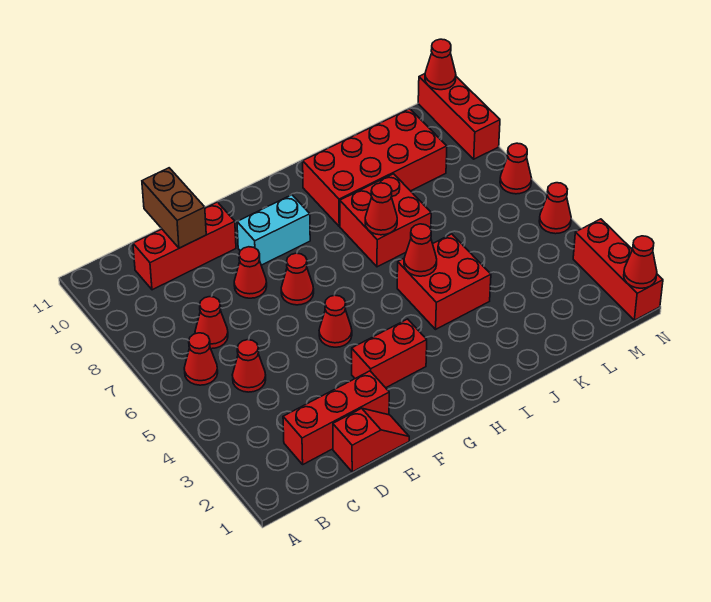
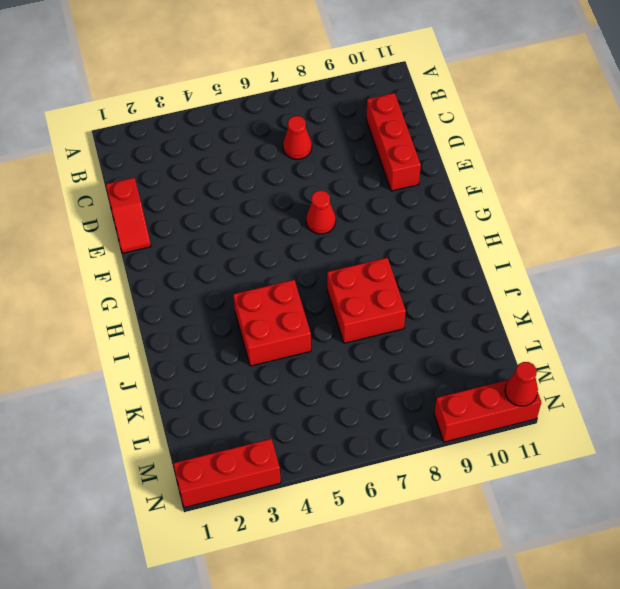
none -> red 1x1 cone [184,333,218,385]
none -> red 1x3 brick [283,371,389,464]
none -> red 1x1 cone [232,340,266,392]

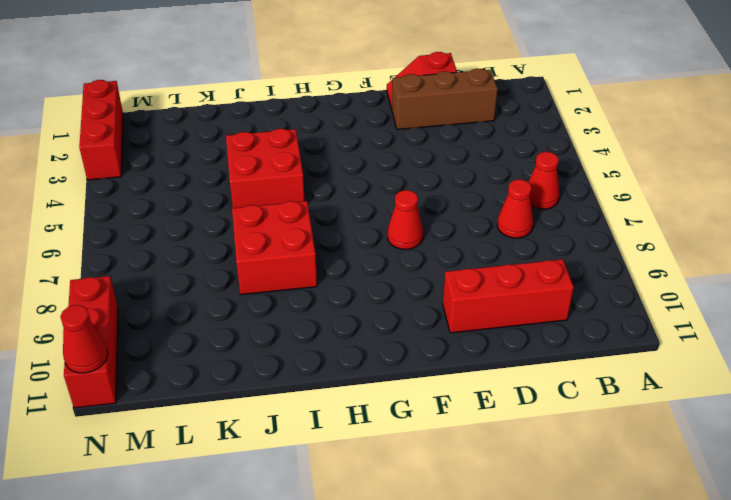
brown 1x3 brick [392,68,498,130] -> red 1x3 brick [283,371,389,464]
none -> red 1x1 cone [232,340,266,392]
none -> red 1x1 cone [234,247,267,298]
none -> red 1x2 brick [352,319,427,388]

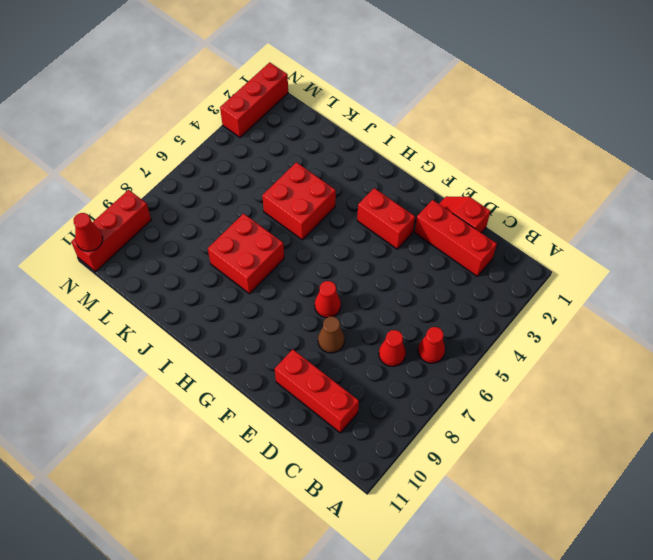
brown 1x1 cone [318,317,345,353] -> red 1x1 cone [234,247,267,298]
none -> red 1x1 cone [232,340,266,392]
none -> red 1x1 cone [319,295,352,347]
none -> cyan 1x2 brick [237,195,310,265]

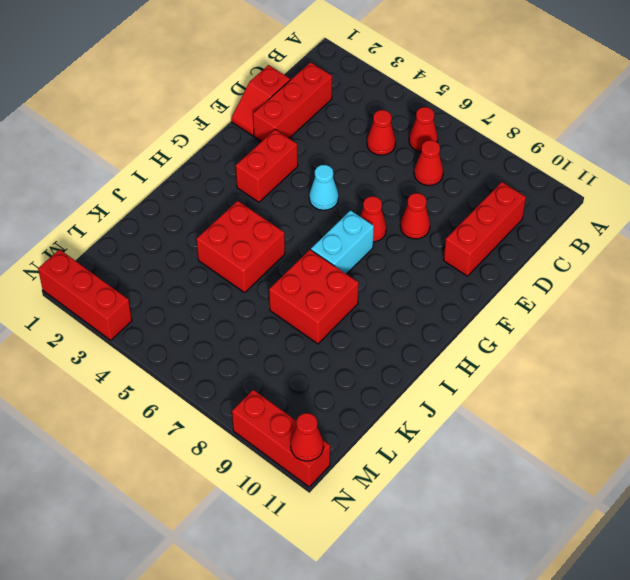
cyan 1x1 cone [309,165,338,210] -> red 1x1 cone [319,295,352,347]
cyan 1x2 brick [311,210,374,274] -> cyan 1x2 brick moved to [237,195,310,265]
none -> red 2x4 brick [303,109,447,226]
none -> red 1x1 cone [539,183,571,234]
none -> red 1x1 cone [500,143,532,194]

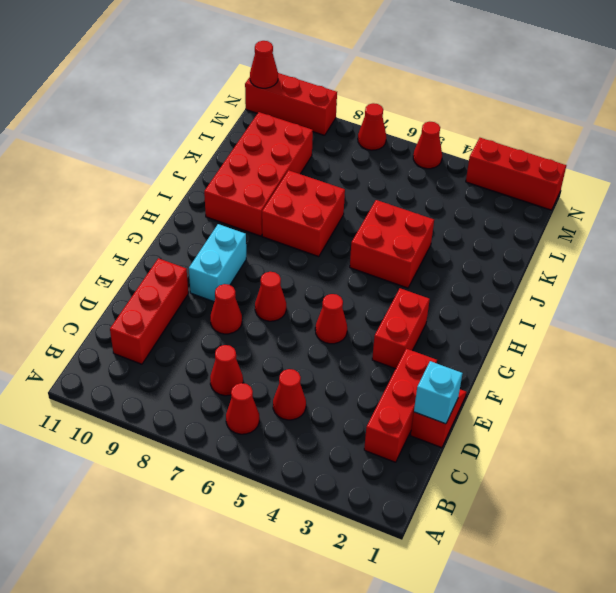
cyan 1x1 brick [414,361,463,424] -> none
none -> brown 1x2 brick [142,168,206,248]
none -> red 1x1 cone [404,224,437,276]
none -> red 1x1 cone [365,183,397,235]

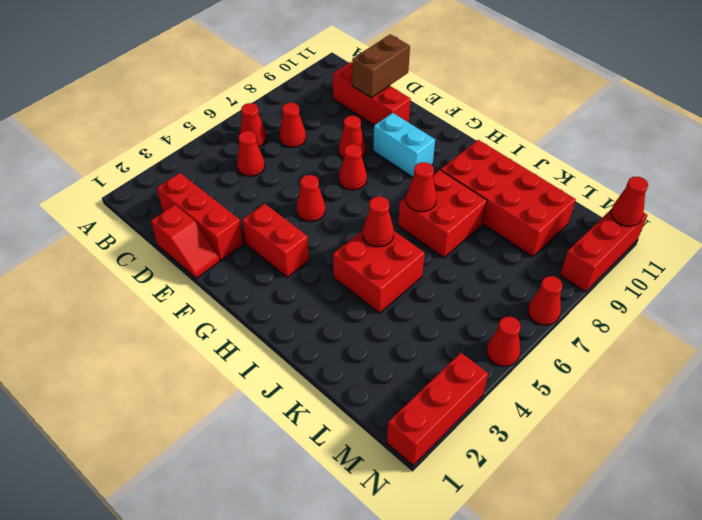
none -> red 1x1 cone [624,236,657,288]

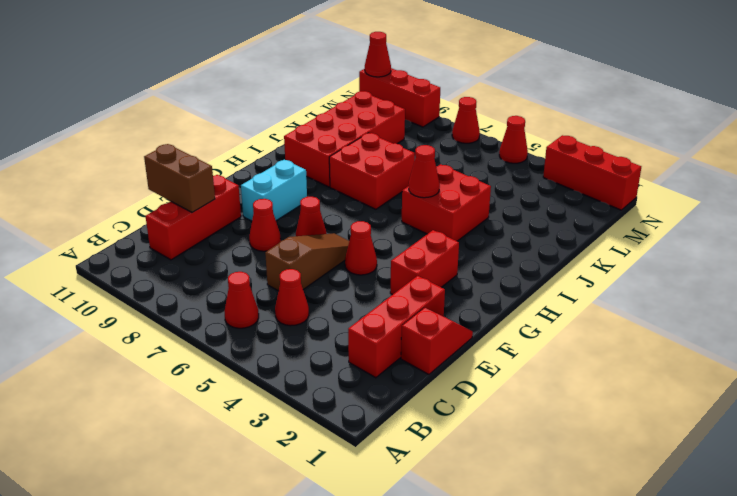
brown 1x3 slope [265,233,349,291] -> none
none -> red 1x1 cone [195,297,228,349]
none -> red 1x1 cone [365,183,397,235]
none -> red 1x1 cone [624,236,657,288]

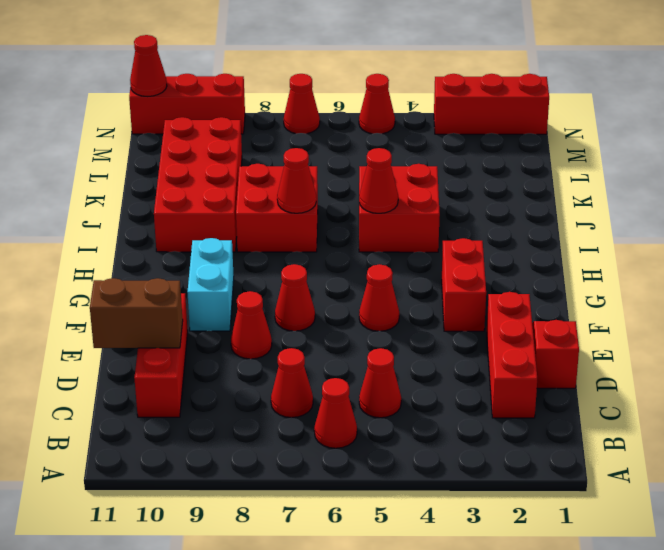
none -> red 1x1 cone [624,236,657,288]

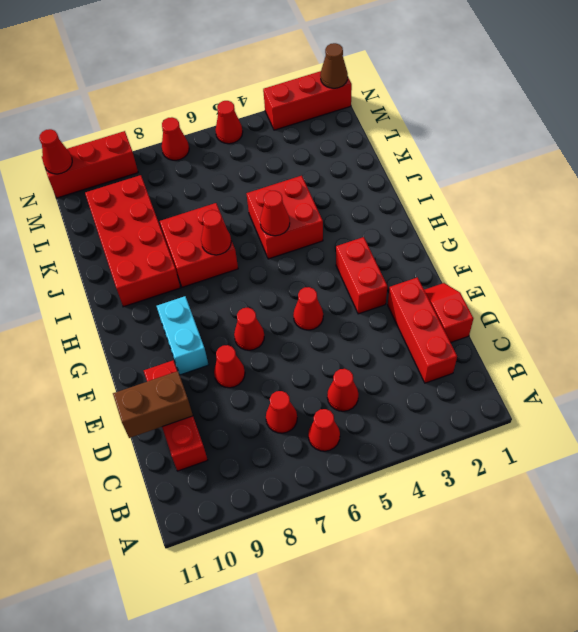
brown 1x1 cone [320,43,348,88] -> red 1x1 cone [624,236,657,288]

